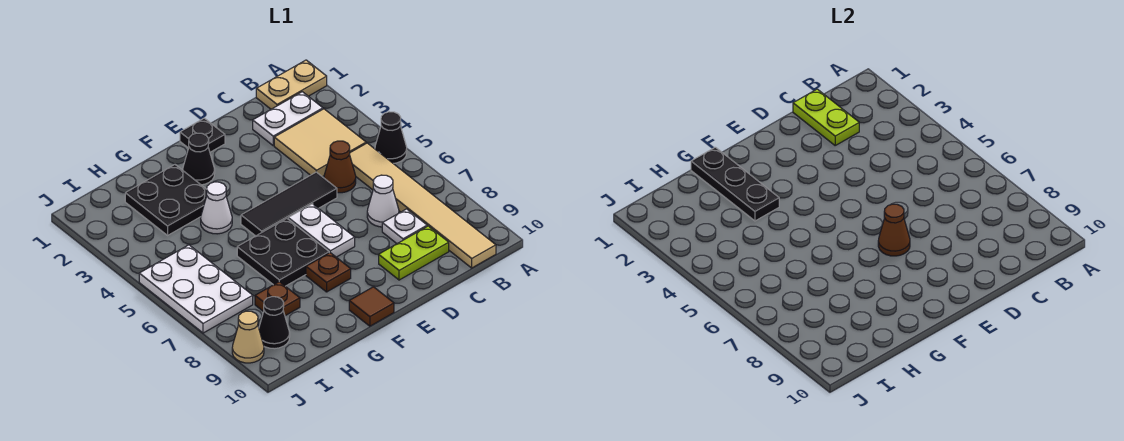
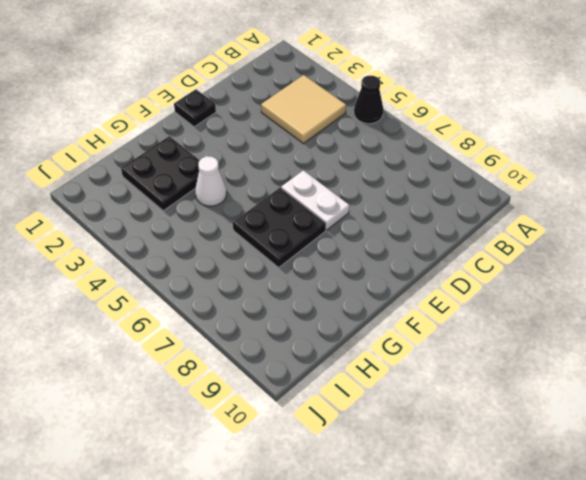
none -> tan 1x2 plate [256,60,327,109]
none -> white 1x2 plate [253,92,323,145]
none -> tan 1x6 tile [349,143,496,268]

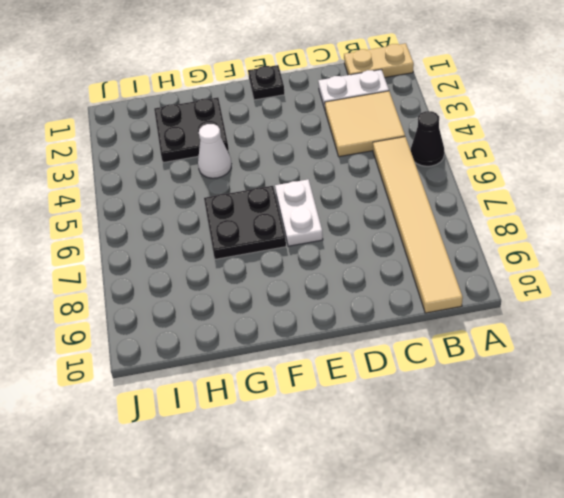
none -> brown 1x1 cone [324,141,356,193]
none -> white 1x1 cone [367,175,399,227]
none -> white 1x1 plate [382,209,427,244]

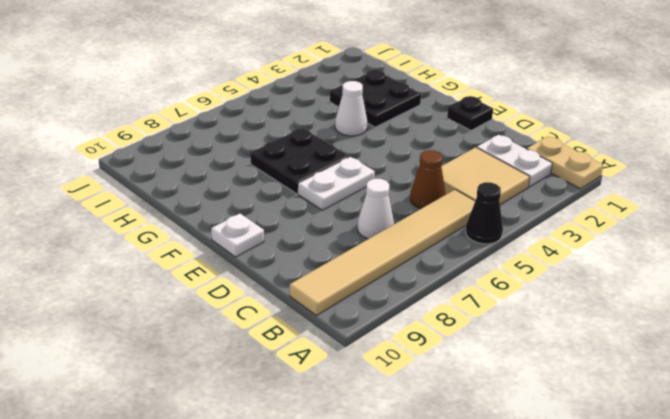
white 1x1 plate [211,214,264,257] -> white 1x1 plate moved to [382,209,427,244]
none -> lime 1x2 plate [379,226,449,280]
none -> black 1x3 tile [241,172,337,236]
none -> black 1x1 cone [183,133,215,185]

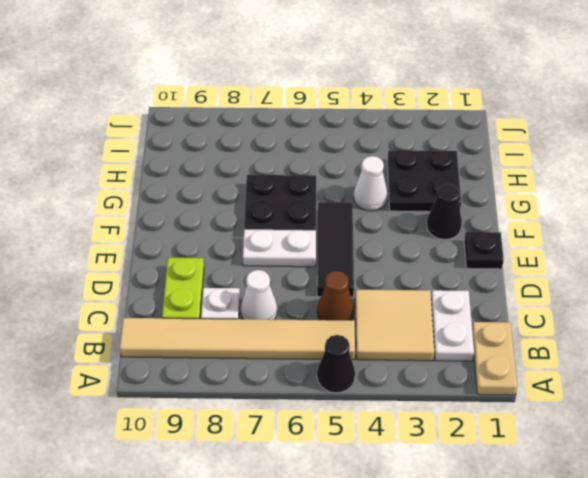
none -> brown 1x1 plate [306,253,351,292]
none -> brown 1x1 tile [349,287,394,326]
none -> brown 1x1 plate [255,282,300,316]

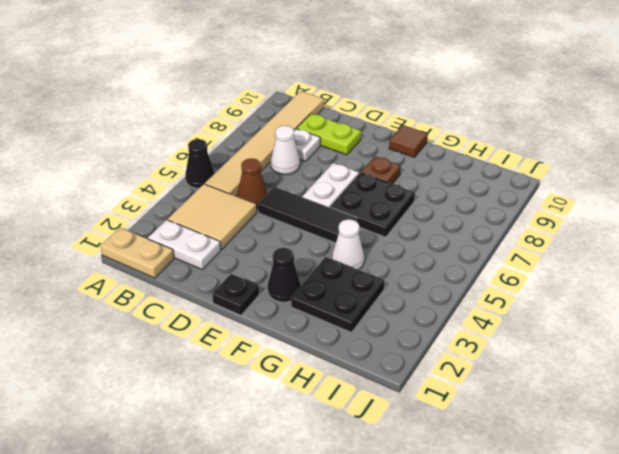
none -> brown 1x1 plate [255,282,300,316]
none -> white 2x3 plate [139,245,253,333]
none -> black 1x1 cone [259,297,290,349]

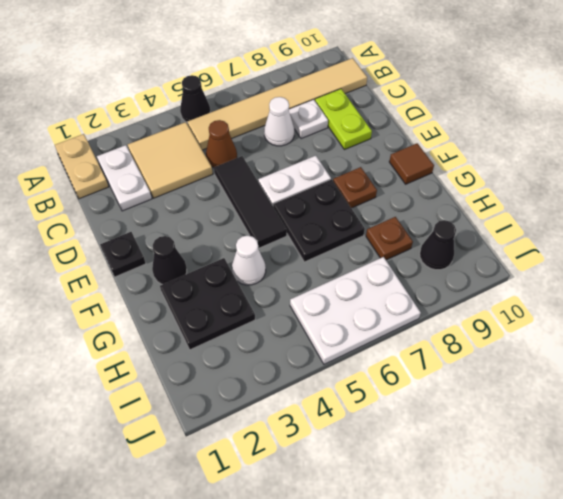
none -> tan 1x1 cone [232,311,264,363]
none -> lime 1x2 plate [793,89,859,145]
none -> brown 1x1 cone [878,204,910,256]

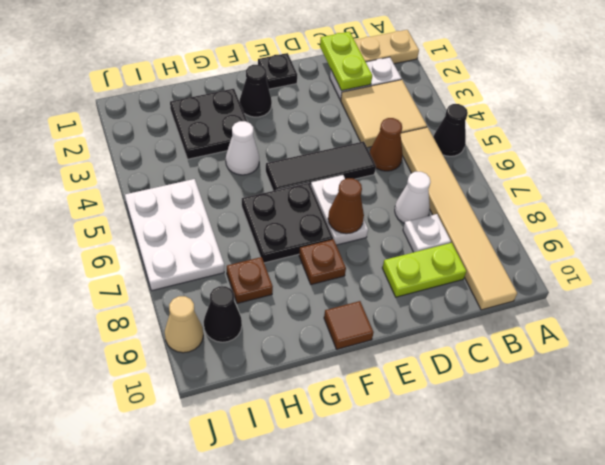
none -> black 1x3 plate [691,147,779,221]

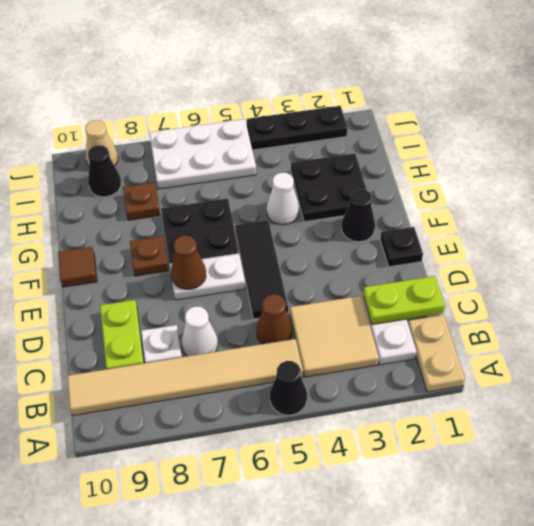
black 1x3 plate [247,106,347,150] -> black 1x3 plate moved to [691,147,779,221]

